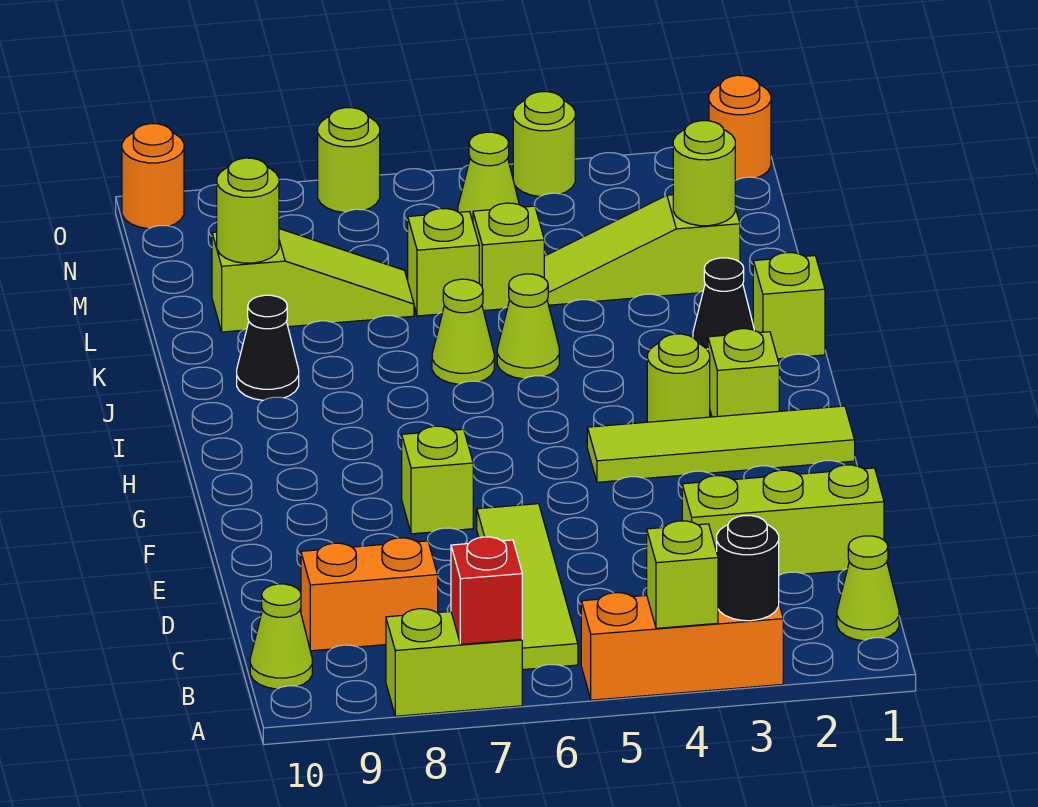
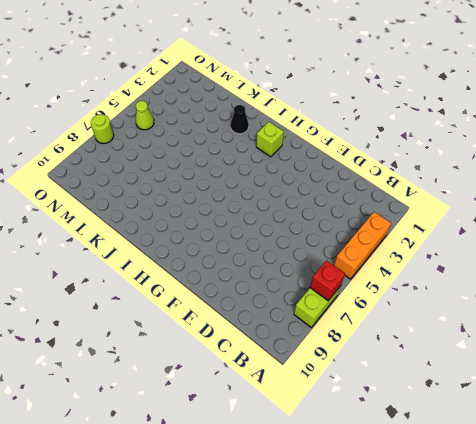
none -> lime 1x1 cone [837,536,899,641]
none -> lime 1x4 tile [477,504,578,670]
none -> lime 1x1 cone [250,584,312,689]
none -> orange 1x2 brick [301,538,438,651]

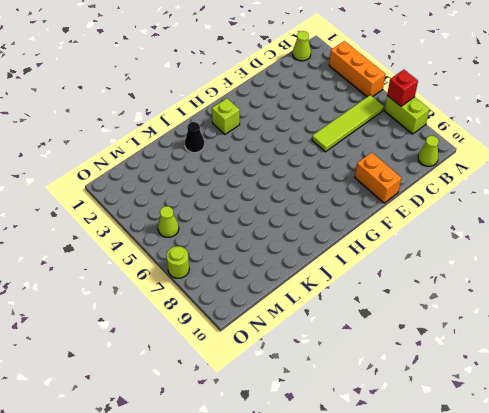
orange 1x2 brick [355,152,401,203] -> orange 1x2 brick moved to [301,538,438,651]
none -> lime 1x3 brick [682,465,884,575]
none -> lime 1x1 brick [402,426,473,534]
none -> lime 1x4 tile [587,406,855,482]
none -> lime 1x1 round brick [647,334,710,422]

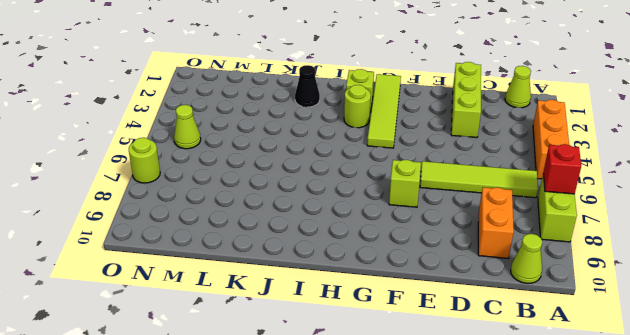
none -> lime 1x1 brick [753,253,825,359]
none -> lime 1x1 cone [497,274,559,379]
none -> lime 1x1 cone [432,279,494,384]
none -> black 1x1 cone [237,295,299,400]

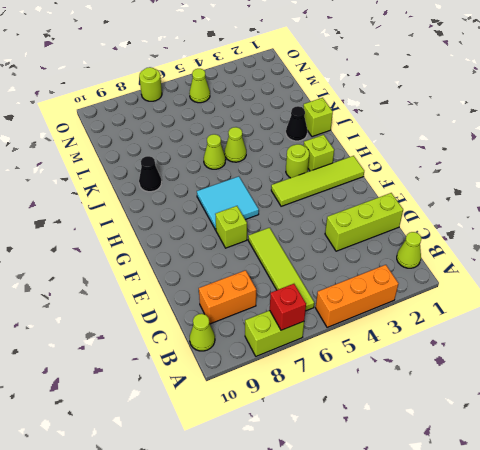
cyan 2x2 tile [197,176,259,230] -> none
none -> lime 1x3 slope [544,195,740,305]
none -> lime 1x1 brick [473,203,544,311]
none -> lime 1x1 brick [408,208,479,316]
none -> lime 1x3 slope [212,229,414,332]

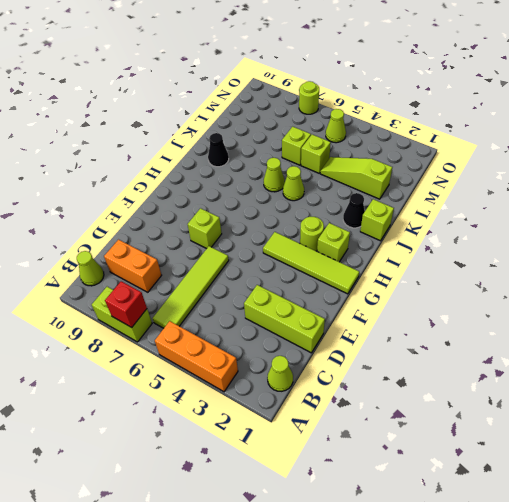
none -> lime 1x3 slope [212,229,414,332]
none -> orange 1x1 round brick [709,75,771,180]
none -> lime 1x1 round brick [513,92,575,196]
none -> orange 1x1 round brick [122,124,184,229]

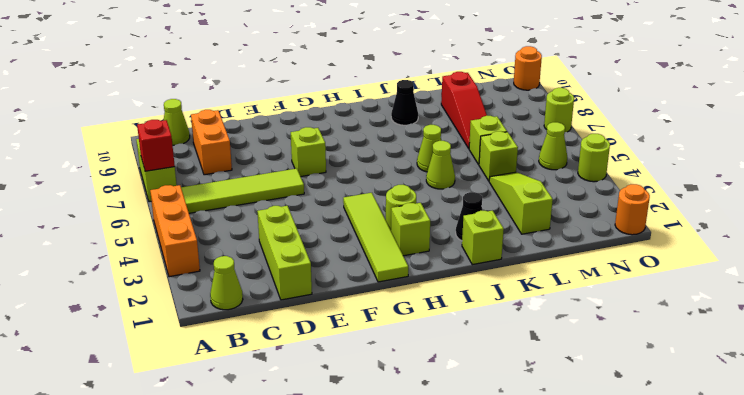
red 1x3 slope [441,72,487,148] -> lime 1x3 slope [212,229,414,332]
none -> black 1x1 round brick [717,516,779,621]
none -> lime 1x1 brick [647,521,718,628]
none -> lime 1x1 round brick [673,121,735,226]
none -> lime 1x1 round brick [217,158,279,263]

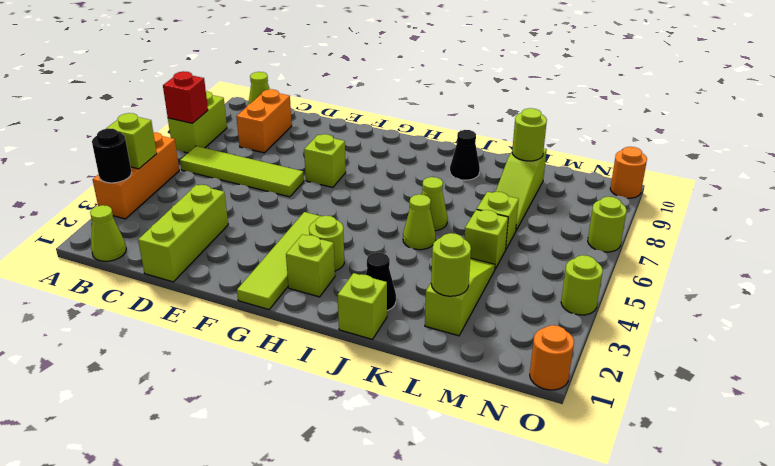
none -> lime 1x1 cone [458,132,519,221]

